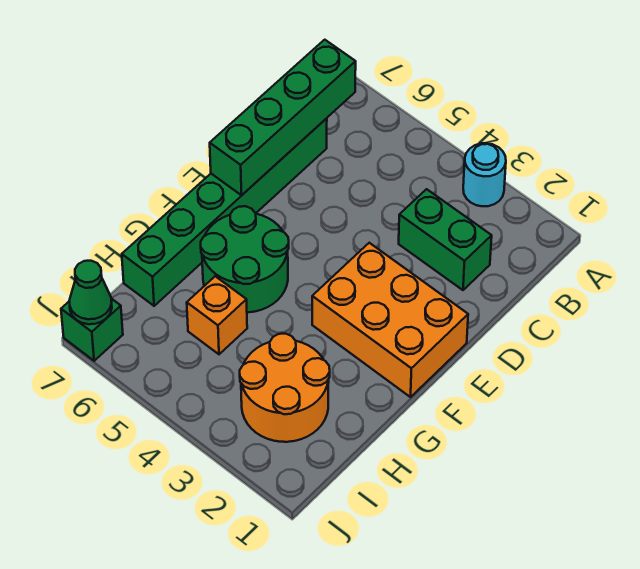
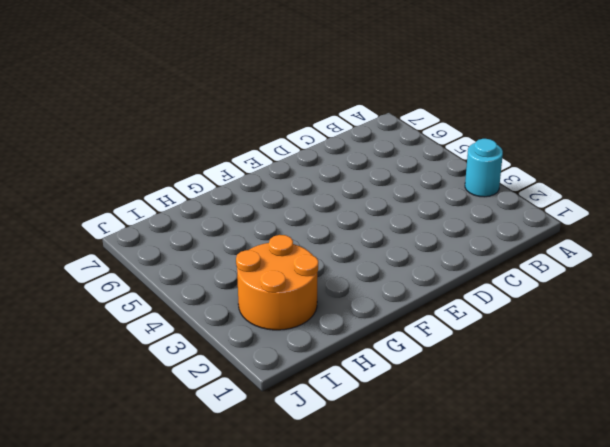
none -> green 1x2 brick [399,189,492,290]
none -> green 1x6 brick [122,118,327,306]

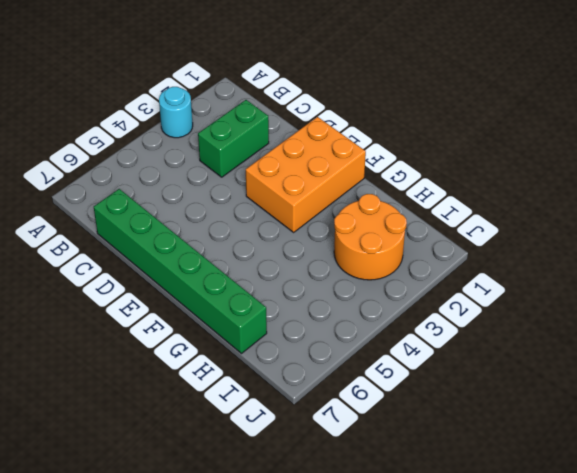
none -> green 2x2 round brick [201,206,289,312]
none -> orange 1x1 brick [187,276,247,354]

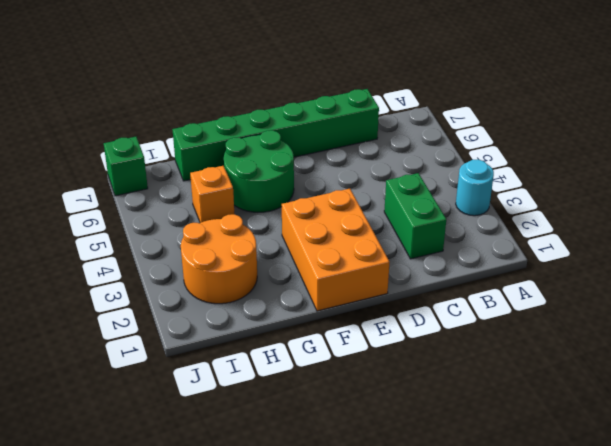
none -> green 1x4 brick [210,40,356,195]
none -> green 1x1 cone [69,261,112,324]

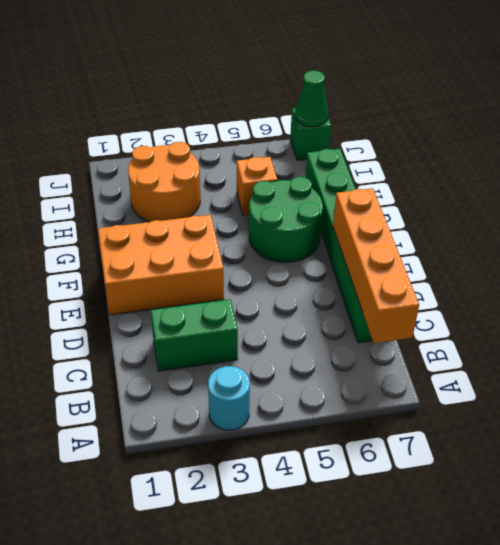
orange 1x4 brick [333,188,419,343] -> green 1x4 brick [210,40,356,195]

